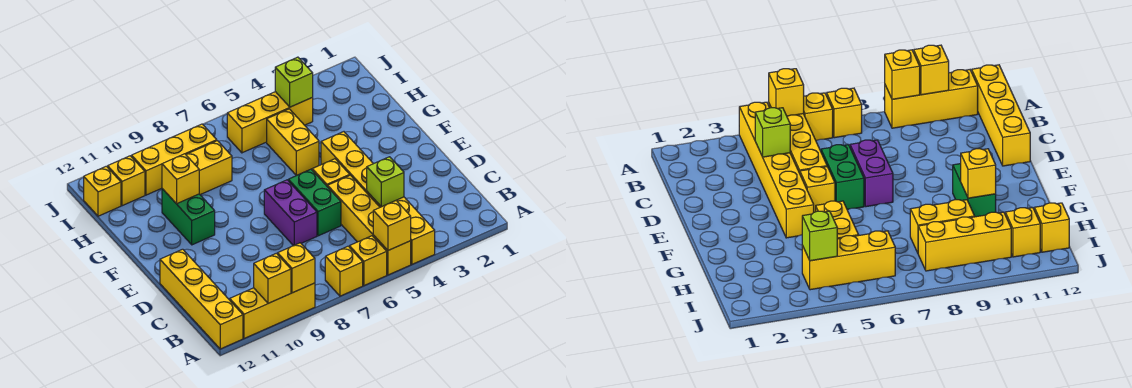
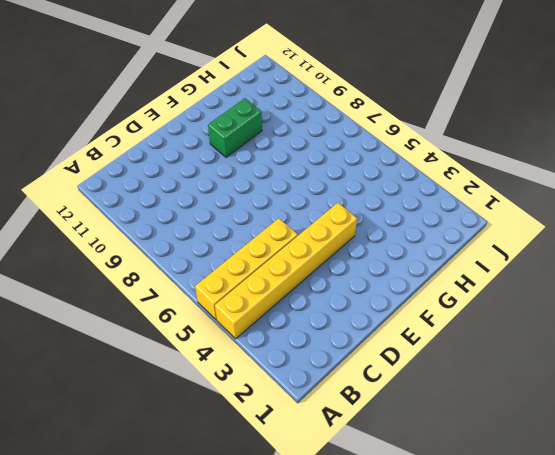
none -> yellow 1x1 brick [349,236,387,286]
none -> yellow 1x1 brick [325,246,363,296]
none -> yellow 1x3 brick [230,283,315,338]

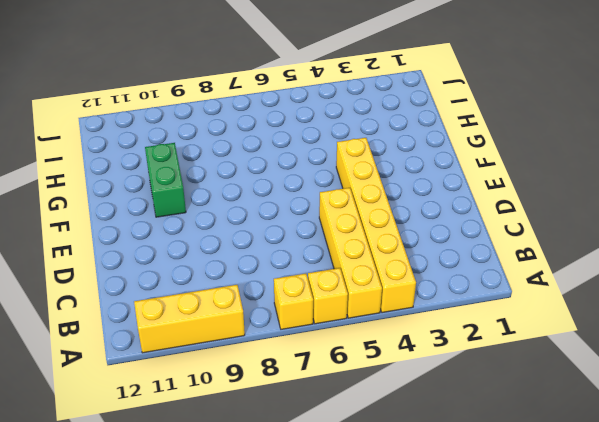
none -> yellow 1x4 brick [160,249,243,349]
none -> green 1x2 brick [288,169,341,236]
none -> purple 1x2 brick [264,180,317,246]

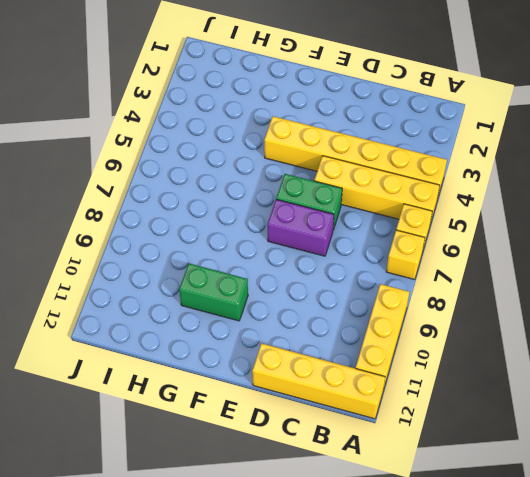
none -> yellow 1x1 brick [312,159,350,187]
none -> yellow 1x2 brick [267,109,319,176]
none -> yellow 1x2 brick [186,141,232,195]

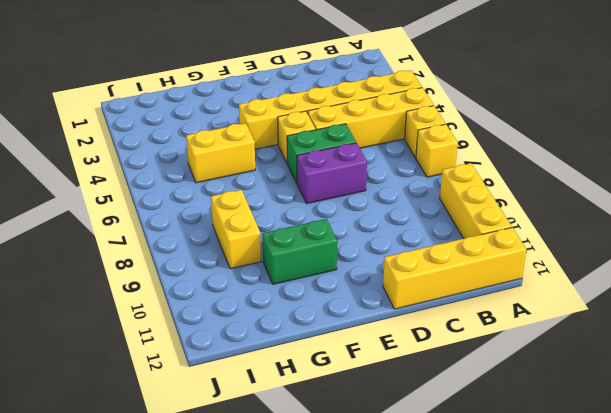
none -> yellow 1x3 brick [227,92,313,153]
none -> yellow 1x3 brick [132,124,217,195]
none -> yellow 1x1 brick [108,156,145,206]

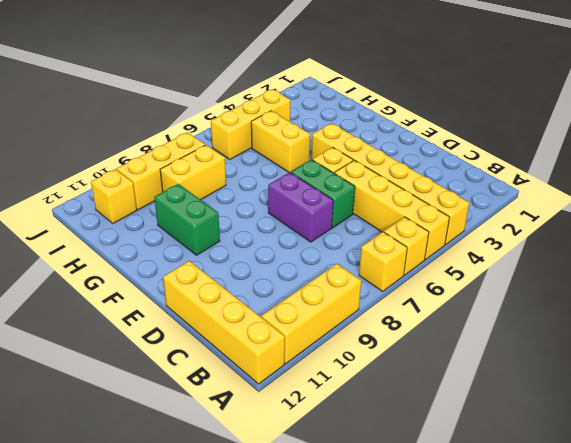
none -> yellow 1x1 brick [84,166,121,216]
none -> yellow 1x1 brick [373,201,411,250]
none -> yellow 1x1 brick [278,243,315,293]

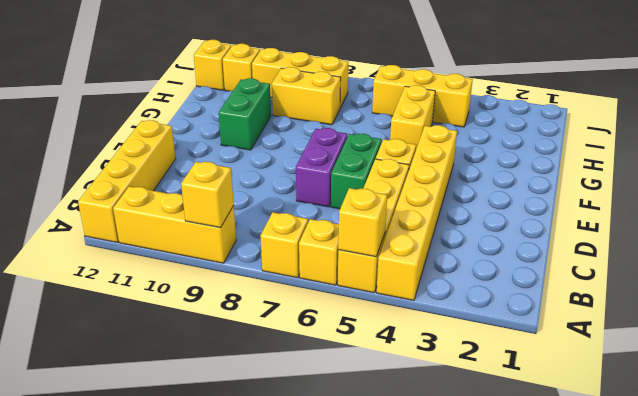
none -> yellow 1x1 brick [254,253,291,303]
none -> lime 1x1 brick [367,157,404,207]
none -> yellow 1x1 brick [162,154,199,204]

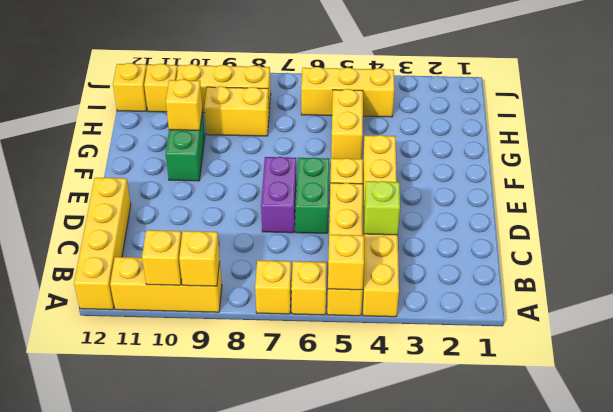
none -> lime 1x1 brick [275,57,313,107]

